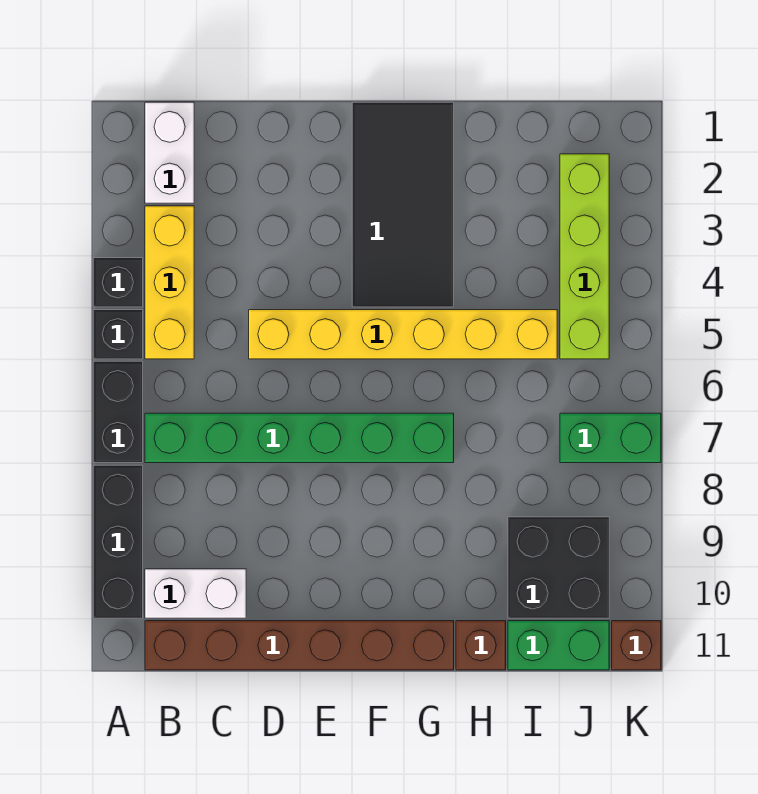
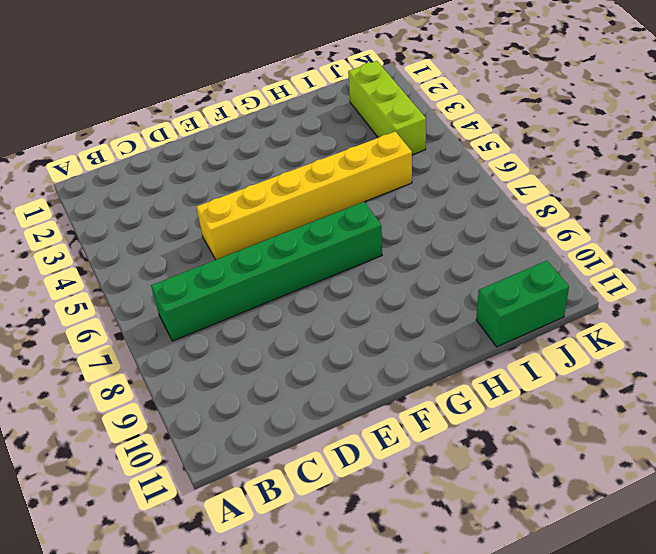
lime 1x3 brick [348,61,426,155] -> lime 1x4 brick [560,154,609,359]
none -> black 1x1 brick [93,258,143,307]
none -> black 1x1 brick [93,310,143,359]
none -> black 1x2 brick [93,361,143,463]

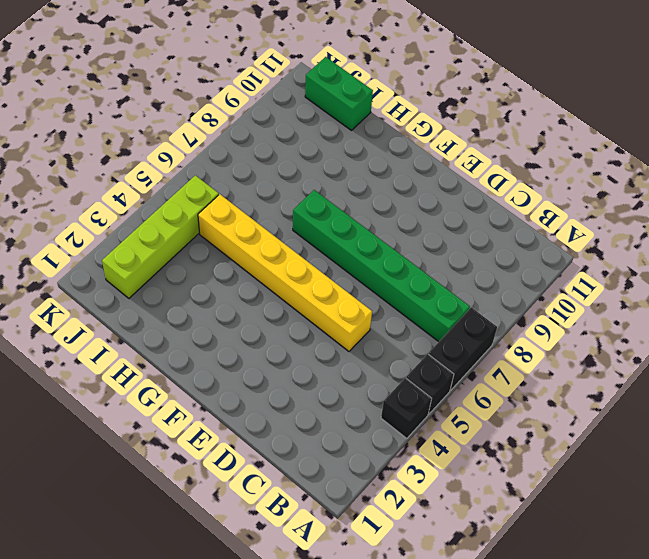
none -> black 1x3 brick [93,465,143,618]
none -> white 1x2 brick [145,102,194,203]
none -> yellow 1x3 brick [145,206,194,359]

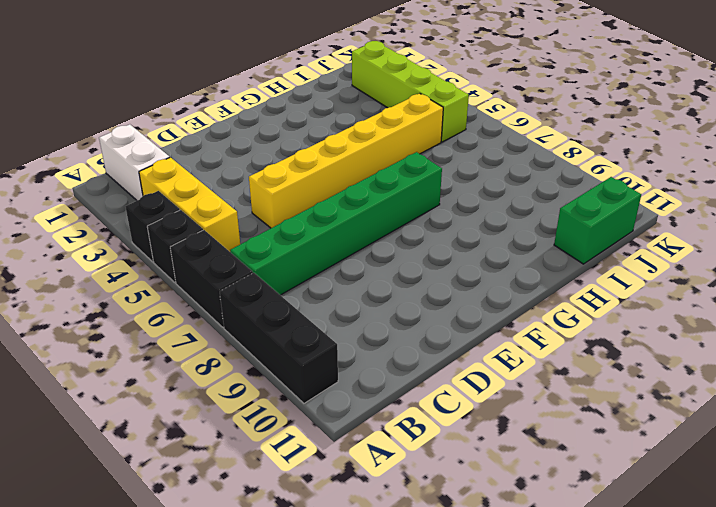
none -> white 1x2 brick [145,569,246,618]
none -> brown 1x6 brick [145,621,454,670]
none -> black 2x4 tile [352,102,454,307]

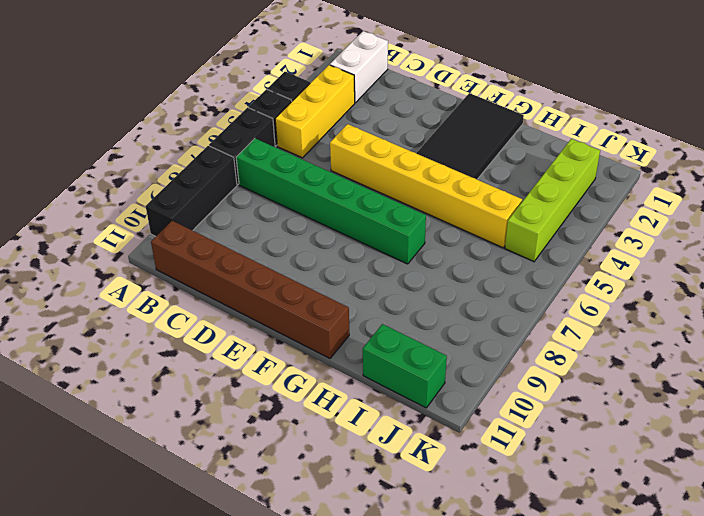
none -> white 1x2 brick [145,569,246,618]
none -> brown 1x1 brick [456,621,506,670]
none -> black 2x2 brick [508,517,609,618]

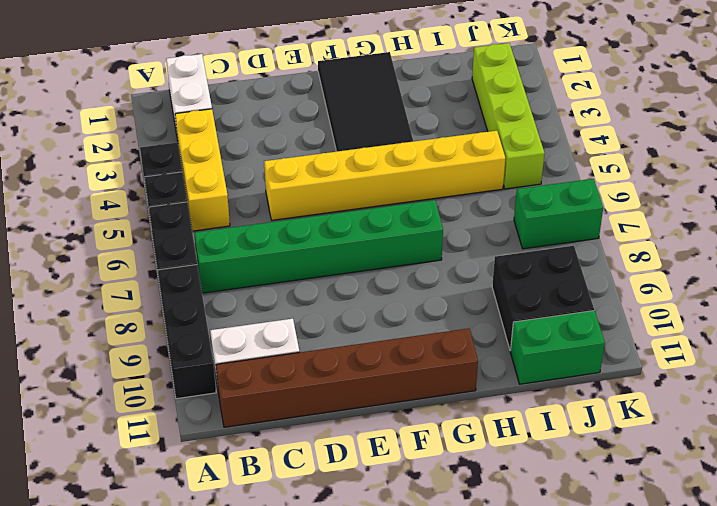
none -> brown 1x1 brick [456,621,506,670]
none -> brown 1x1 brick [612,621,661,670]

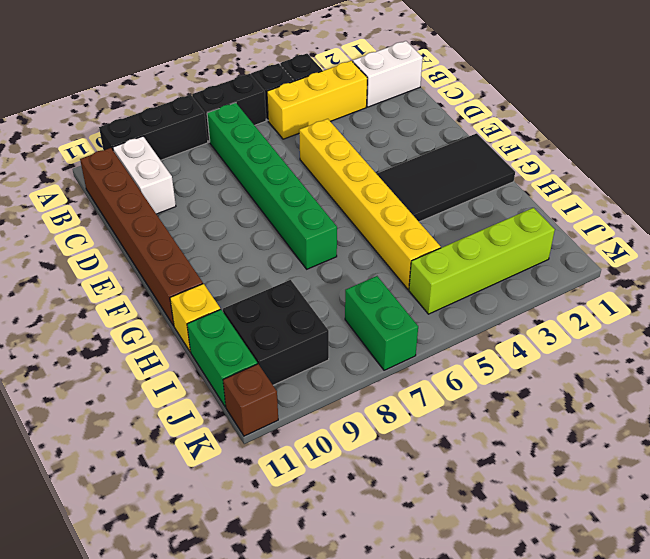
yellow 1x1 brick [170,284,220,352] -> brown 1x1 brick [456,621,506,670]

